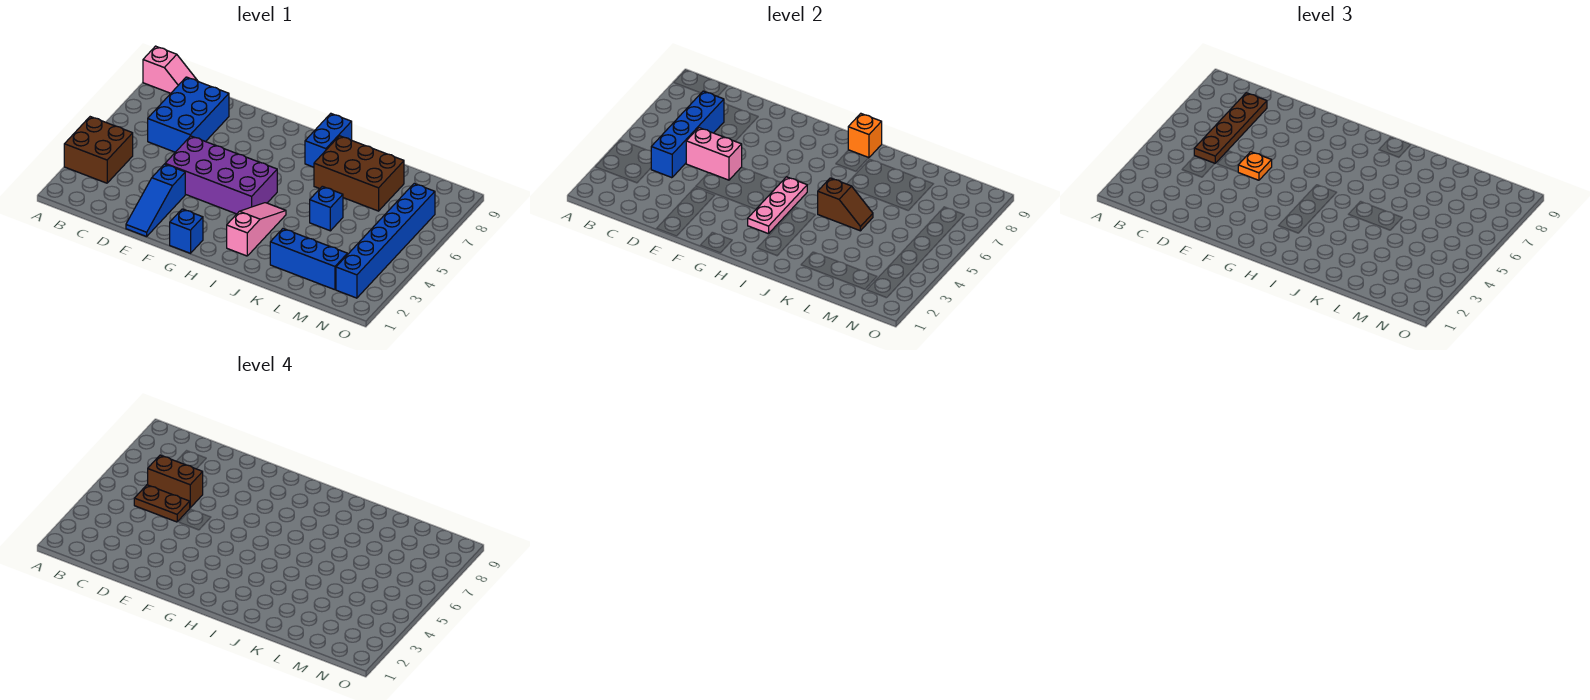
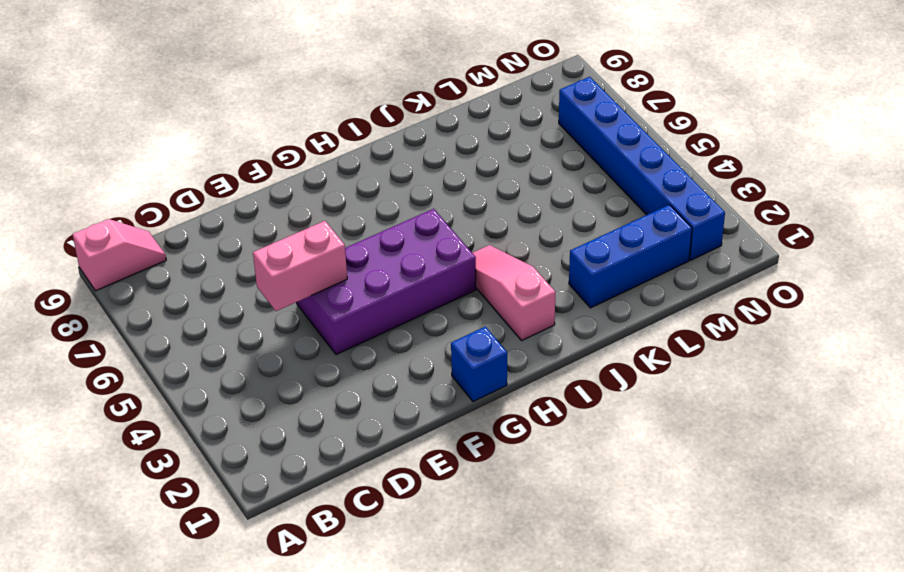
none -> brown 2x2 brick [64,117,133,183]
none -> blue 2x3 brick [148,77,229,152]
none -> blue 1x3 slope [126,164,185,237]

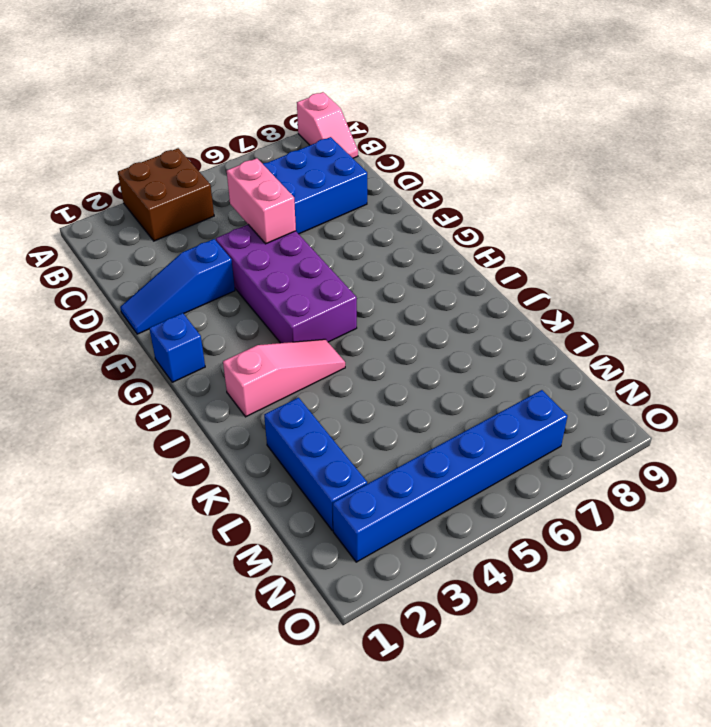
none -> blue 1x2 brick [305,114,352,167]
none -> brown 2x3 brick [314,136,404,211]
none -> blue 1x1 brick [310,186,343,231]

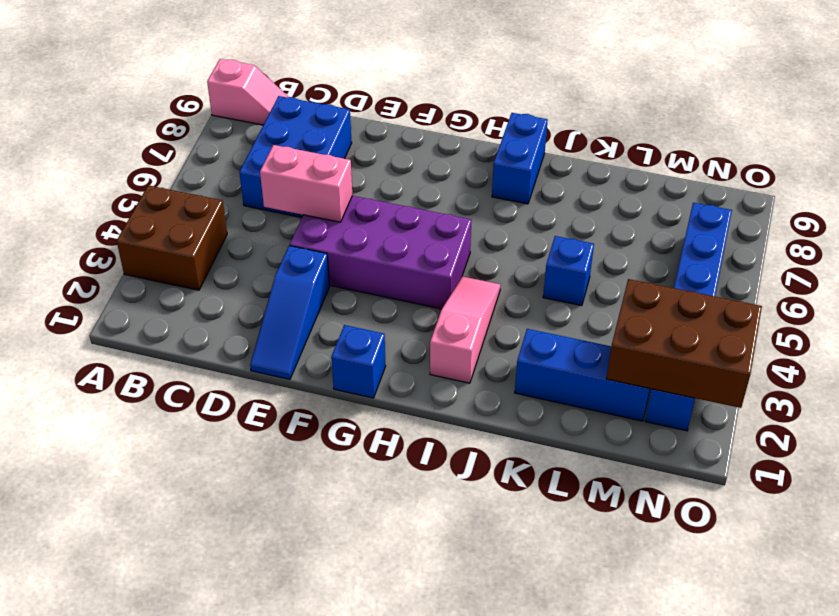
brown 2x3 brick [606,279,762,408] -> brown 2x3 brick moved to [314,136,404,211]
none -> blue 1x4 brick [651,91,724,178]
none -> pink 1x3 plate [748,177,807,234]
none -> orange 1x1 brick [848,114,882,158]

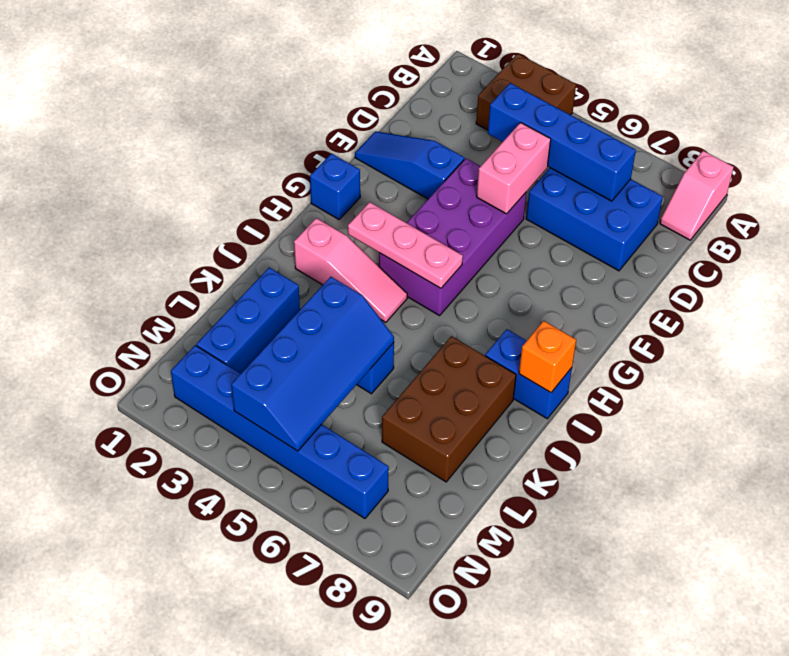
blue 2x4 slope [231,277,394,451] -> brown 1x2 slope [818,178,873,231]
none -> brown 1x4 plate [1194,93,1267,163]
none -> orange 1x1 plate [1238,152,1272,180]
none -> brown 1x2 plate [134,485,190,522]

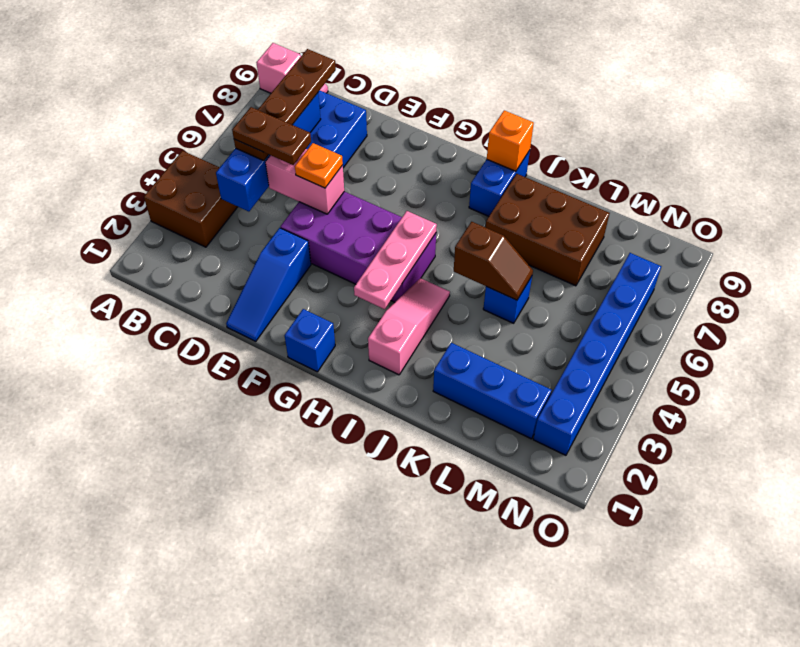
none -> brown 1x2 brick [148,455,203,508]

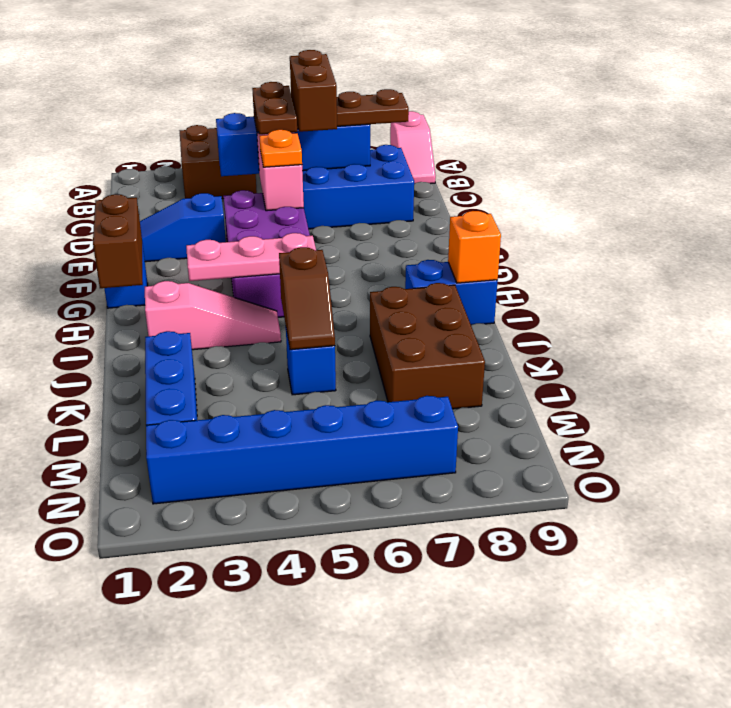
brown 1x2 brick [93,194,143,288] -> none

